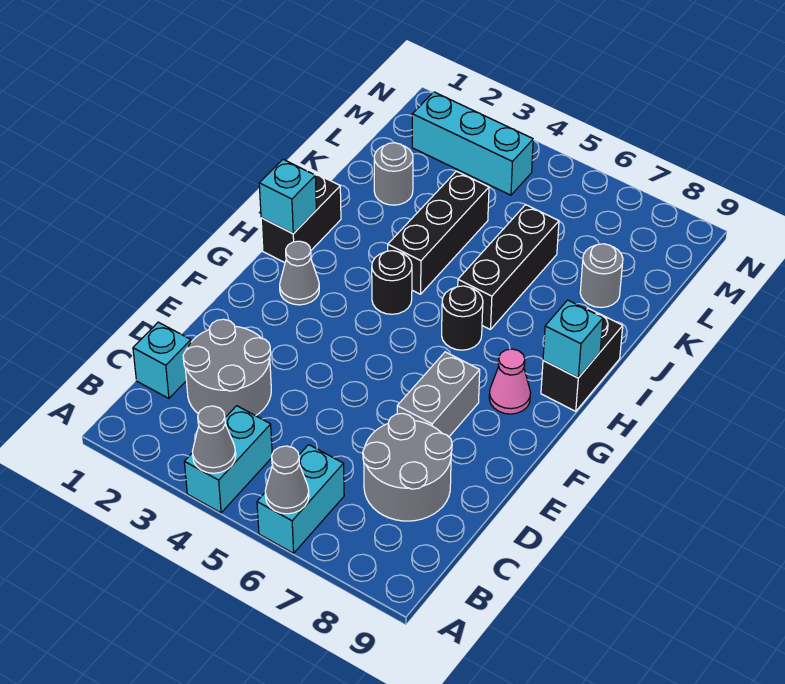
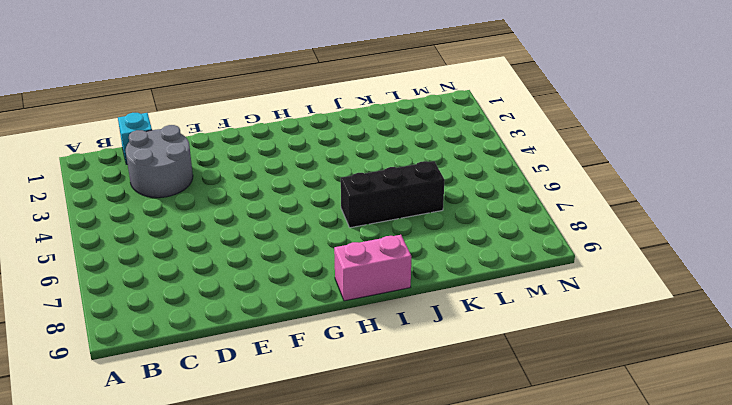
pink 1x2 brick [334,235,412,301] -> black 1x2 brick [541,308,623,411]
none -> cyan 1x2 brick [184,406,272,513]
none -> cyan 1x2 brick [257,445,344,553]
none -> grey 2x2 round brick [363,413,452,521]

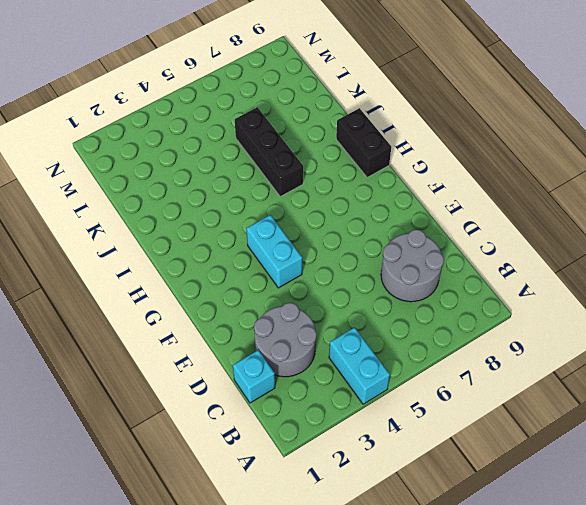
cyan 1x2 brick [246,215,302,288] -> cyan 1x2 brick moved to [257,445,344,553]
none -> grey 1x2 brick [397,352,480,437]
none -> grey 1x1 cone [280,241,319,305]
none -> pink 1x1 cone [489,349,531,414]

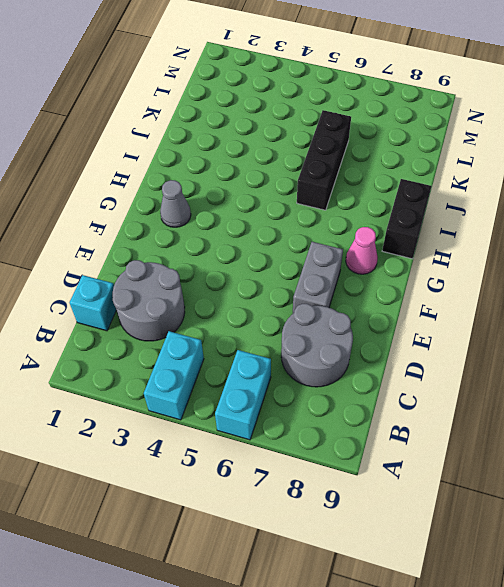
none -> black 1x2 brick [261,170,341,263]
none -> black 1x1 round brick [372,251,412,314]
none -> black 1x1 round brick [442,286,483,350]

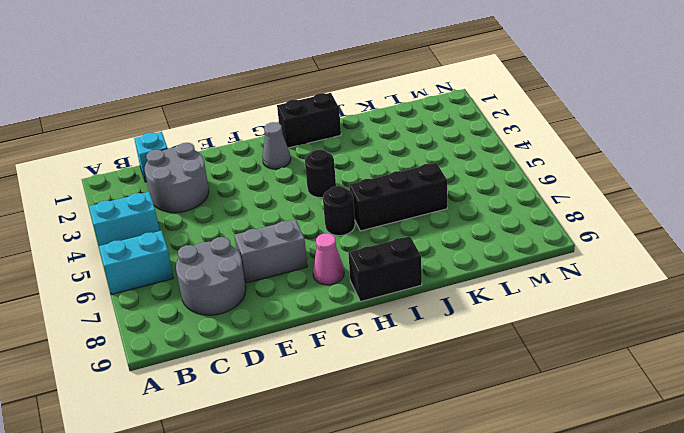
none -> black 1x3 brick [388,171,489,294]
none -> grey 1x1 round brick [374,143,413,205]
none -> grey 1x1 round brick [580,244,623,308]

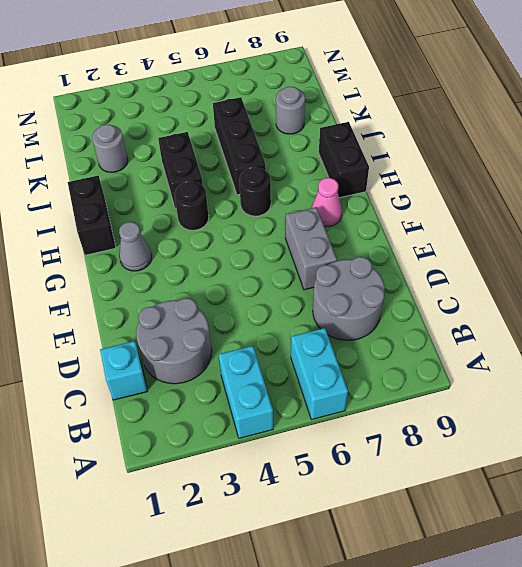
black 1x2 brick [158,132,203,209] -> black 1x3 brick [388,171,489,294]
none -> cyan 1x3 brick [412,92,533,195]
none -> grey 1x1 cone [192,406,236,473]
none -> grey 1x1 cone [265,446,309,514]

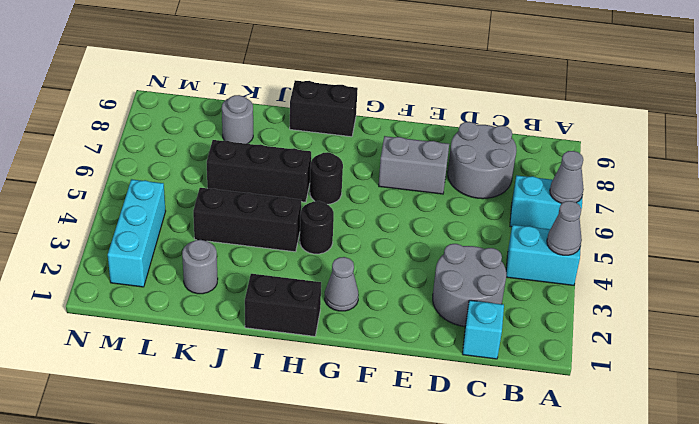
none -> pink 1x1 cone [489,349,531,414]
none -> cyan 1x1 brick [259,159,316,234]
none -> cyan 1x1 brick [543,300,603,378]

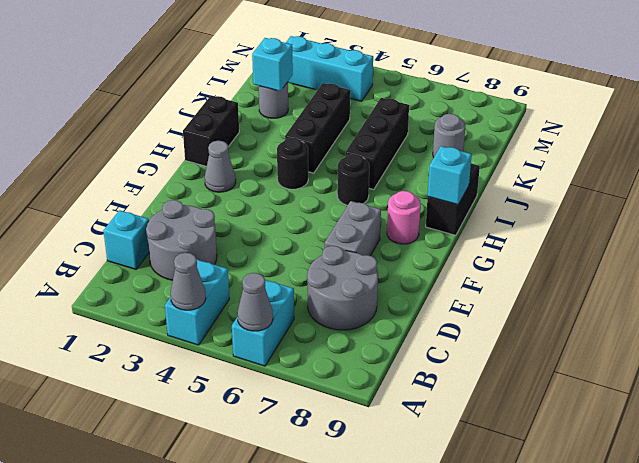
pink 1x1 round brick [387,191,421,244] -> pink 1x1 cone [489,349,531,414]
cyan 1x1 brick [252,38,293,91] -> cyan 1x1 brick moved to [259,159,316,234]

